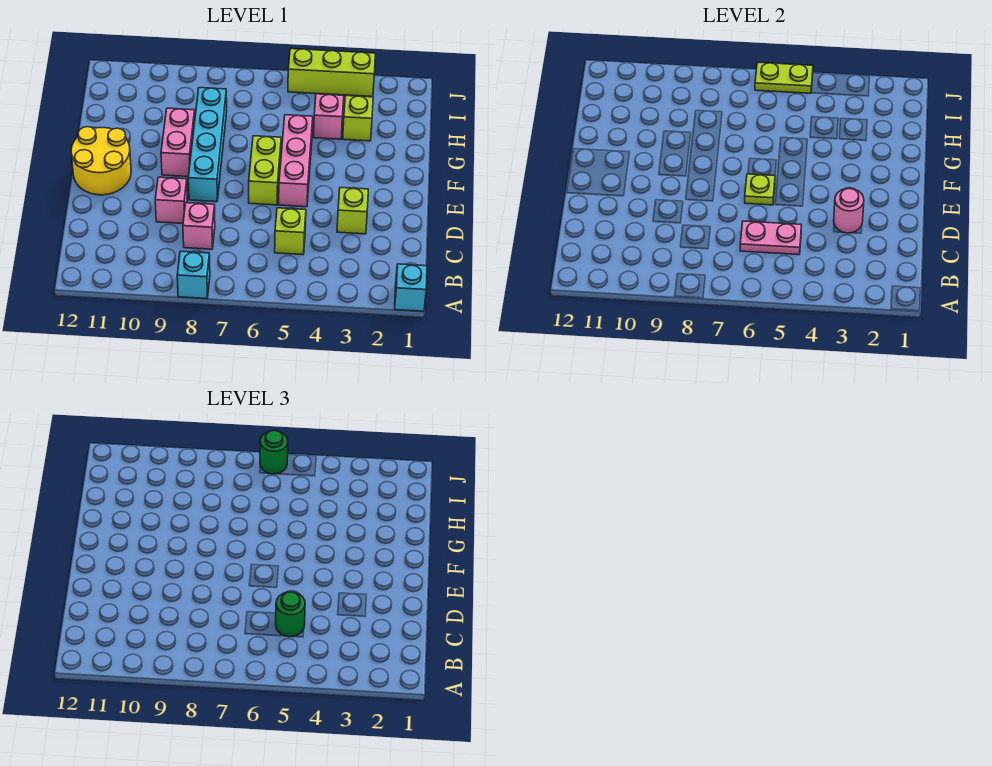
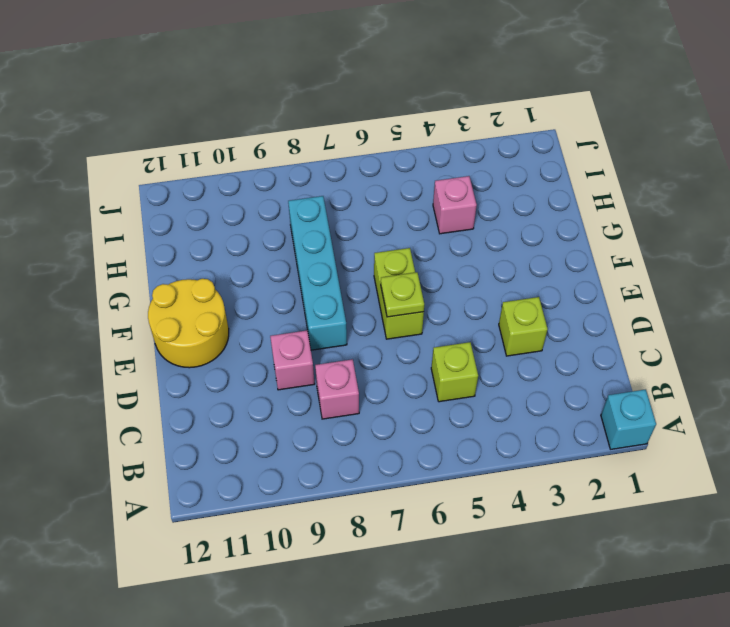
none -> cyan 1x1 brick [177,251,210,299]
none -> pink 1x3 brick [279,115,313,207]
none -> pink 1x2 brick [161,108,195,177]

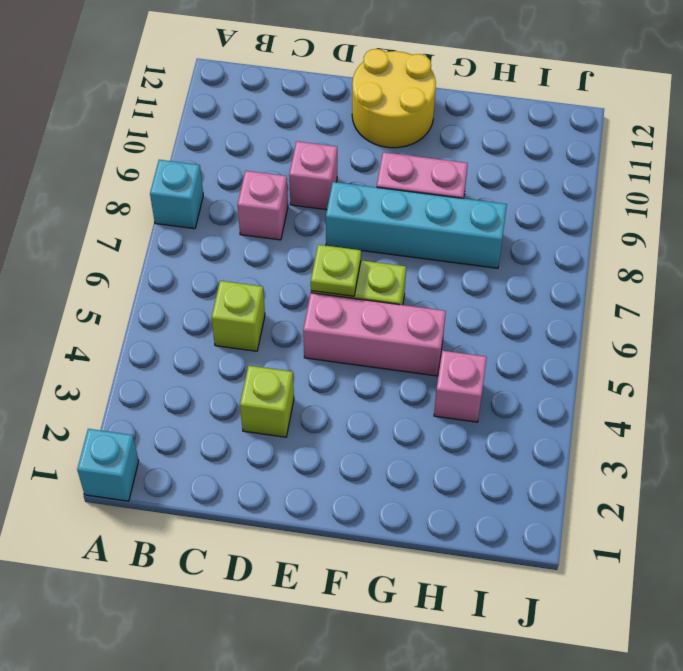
none -> lime 1x1 brick [343,96,373,141]
none -> lime 1x3 brick [288,49,375,97]
none -> pink 1x2 plate [740,221,802,255]

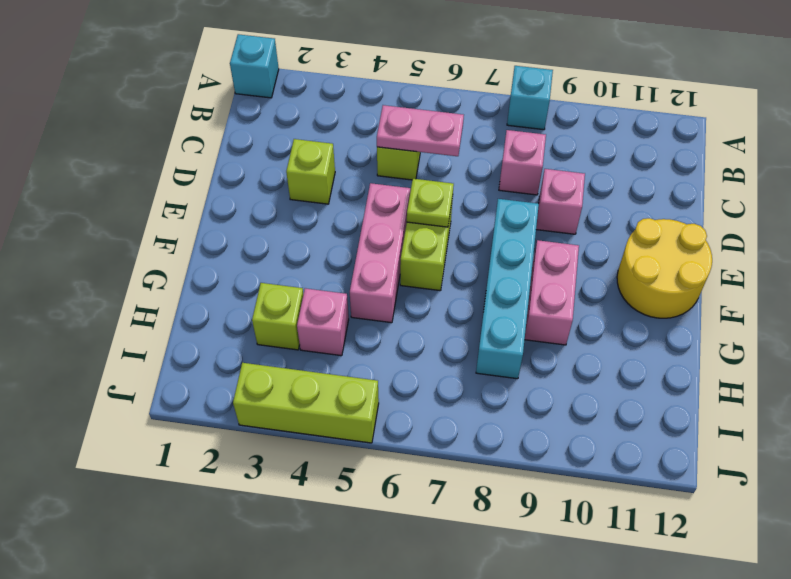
none -> pink 1x1 round brick [834,188,864,233]
none -> lime 1x2 plate [755,62,813,93]
none -> green 1x1 round brick [276,592,305,637]

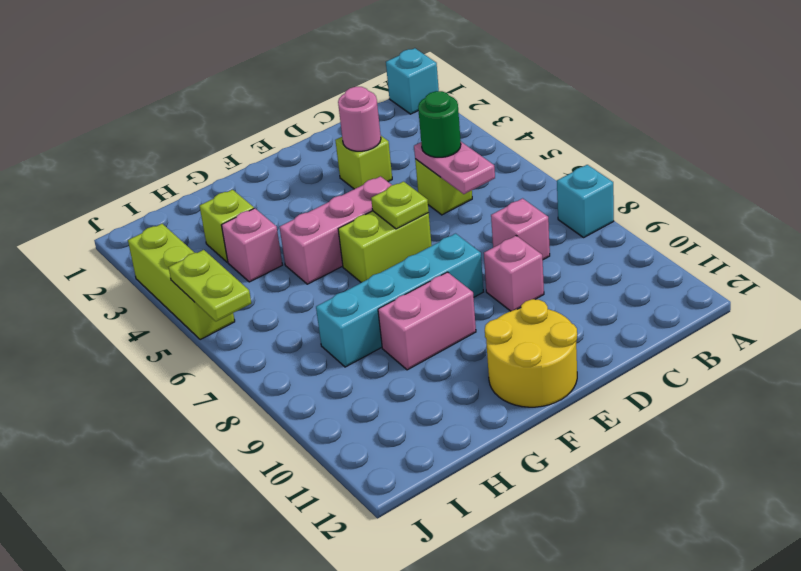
none -> green 1x1 round brick [260,431,288,474]

